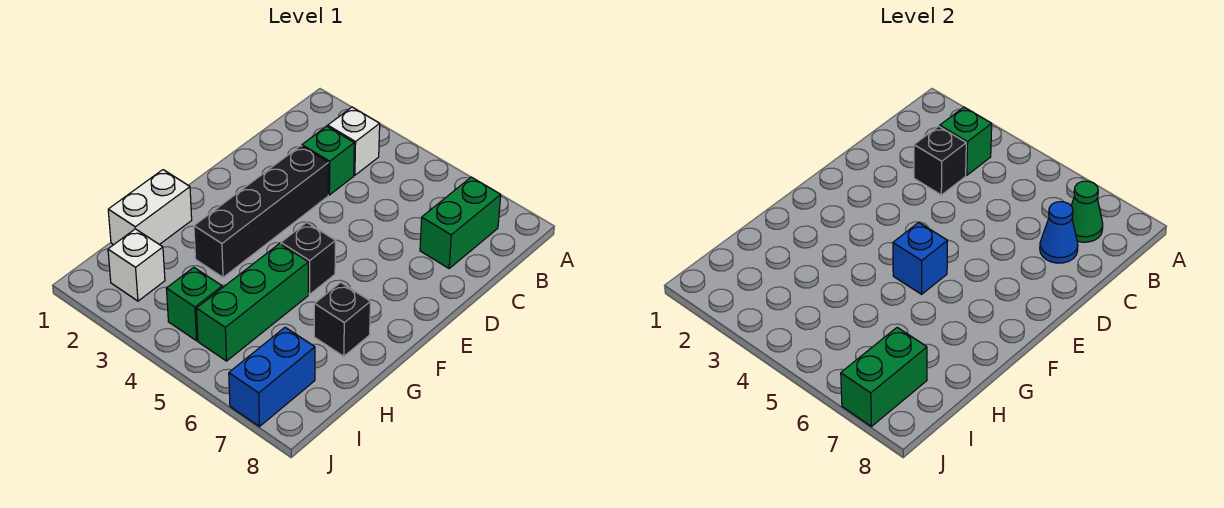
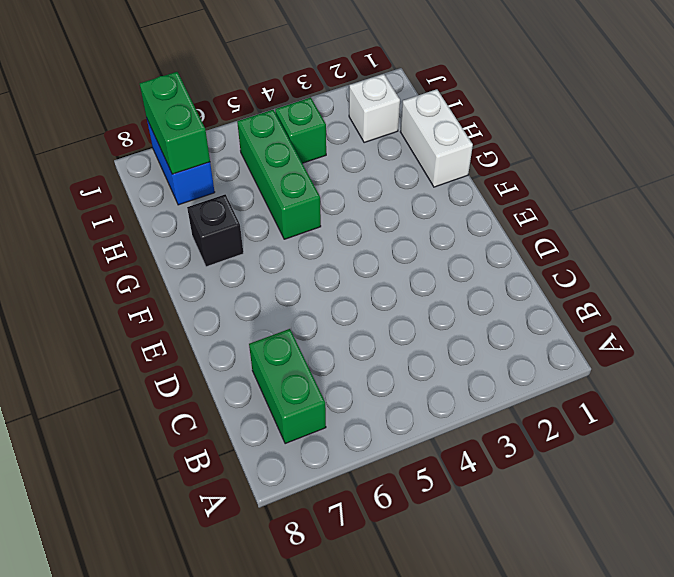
none -> white 1x1 brick [328,107,380,175]
none -> green 1x1 brick [302,126,354,195]
none -> black 1x4 brick [194,146,329,277]

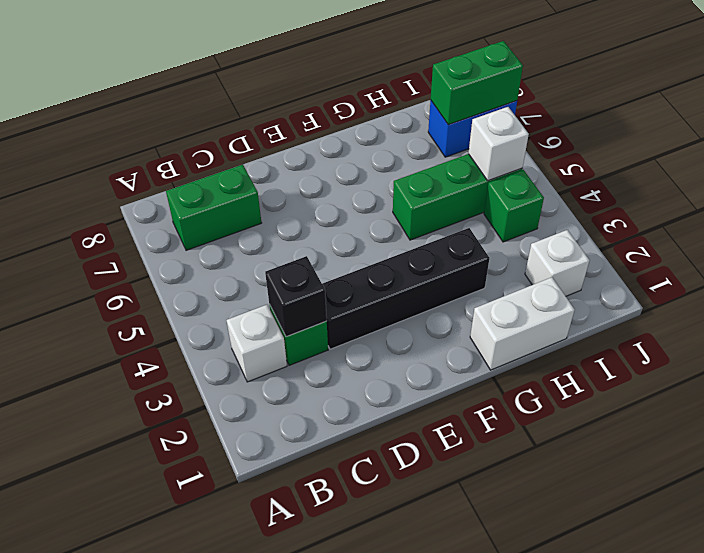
white 1x1 brick [468,107,529,181] -> none
none -> black 1x1 brick [281,222,336,294]
none -> black 1x1 brick [314,282,371,356]
none -> green 1x1 brick [940,107,992,175]

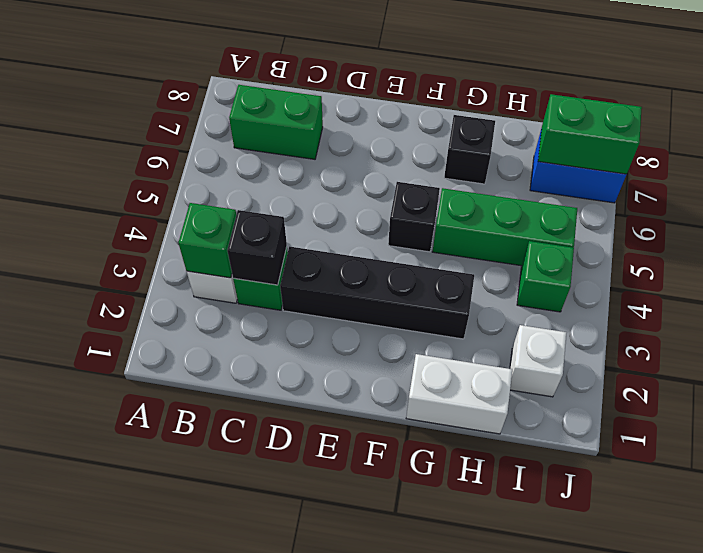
none -> green 1x1 cone [1071,181,1103,242]
none -> blue 1x1 cone [1040,202,1078,263]
none -> blue 1x1 brick [893,222,948,294]

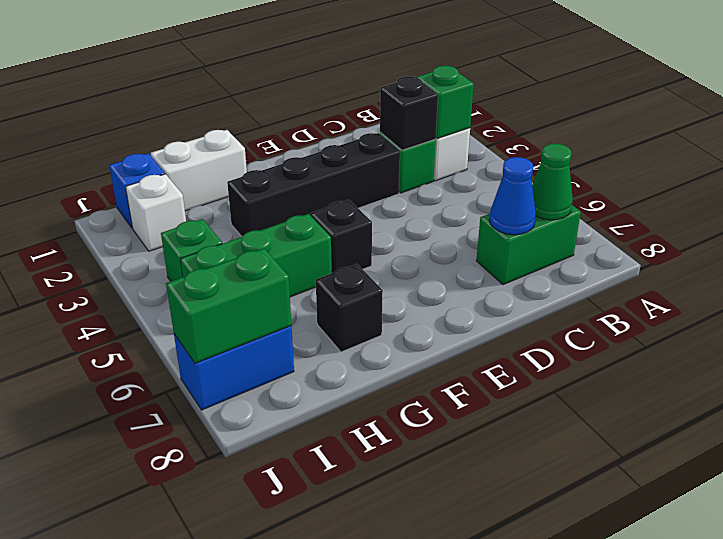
blue 1x1 brick [109,153,165,228] -> blue 1x1 brick moved to [893,222,948,294]

